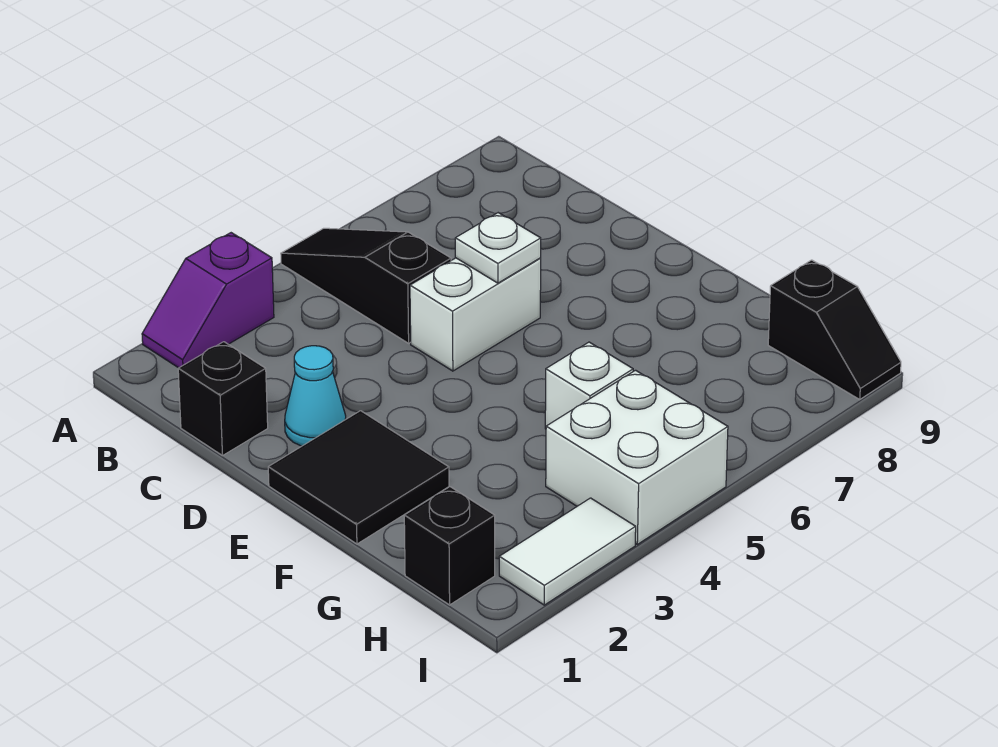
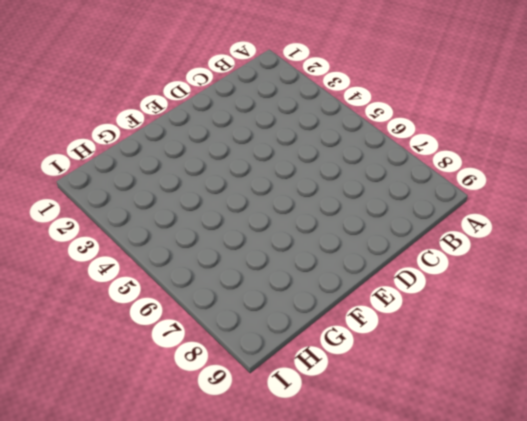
none -> purple 1x2 slope [142,233,274,368]
none -> black 1x3 slope [281,228,451,343]
none -> black 1x1 brick [178,342,268,456]

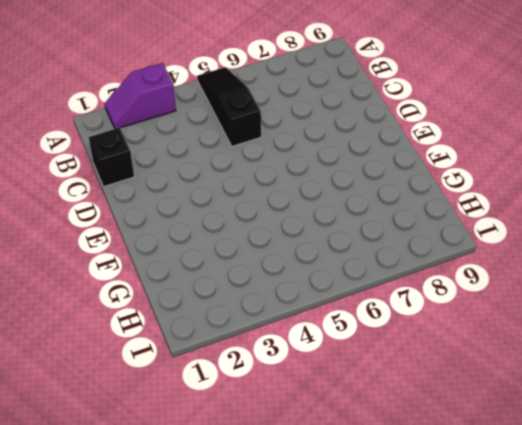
none -> cyan 1x1 cone [285,346,346,446]
none -> white 1x2 brick [410,258,541,371]
none -> black 2x2 tile [268,411,449,544]

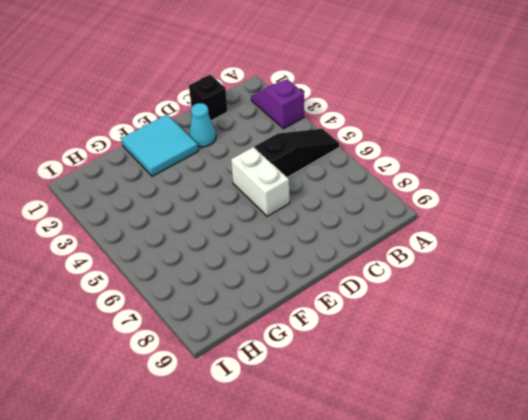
cyan 2x2 tile [121,114,198,176] -> black 2x2 tile [268,411,449,544]
none -> white 1x1 brick [545,342,633,429]
none -> black 1x1 brick [404,487,495,605]
none -> white 2x2 brick [546,370,728,544]

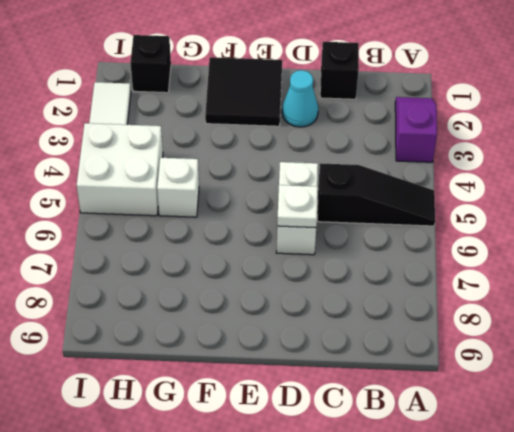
none -> black 1x2 slope [768,260,901,399]

